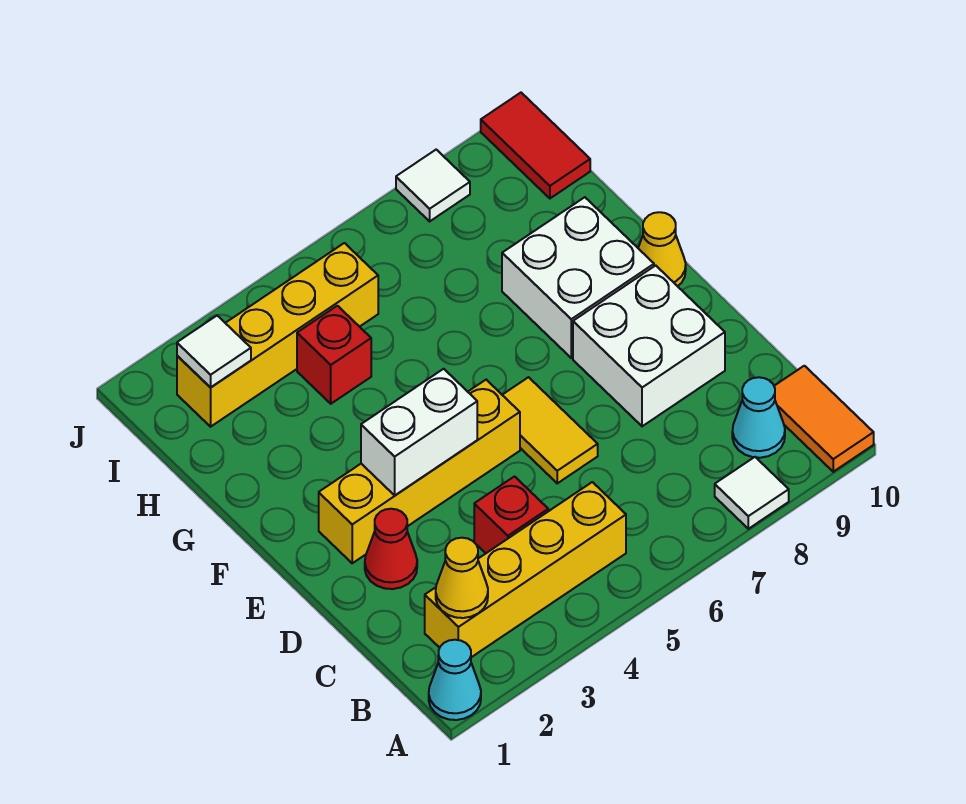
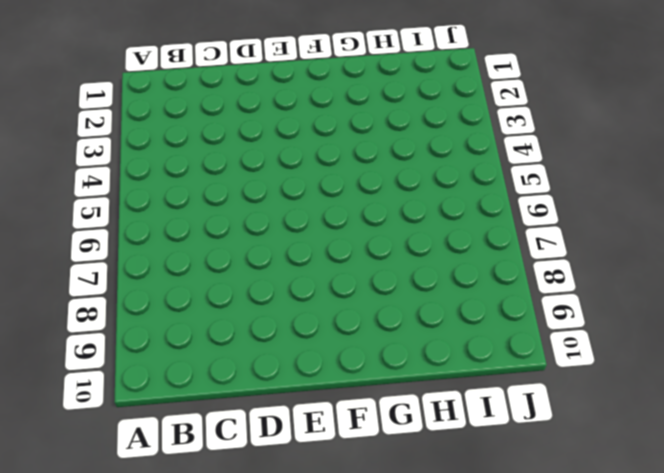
none -> cyan 1x1 cone [429,640,481,720]
none -> white 1x1 tile [715,457,789,529]
none -> orange 1x2 tile [774,366,874,472]

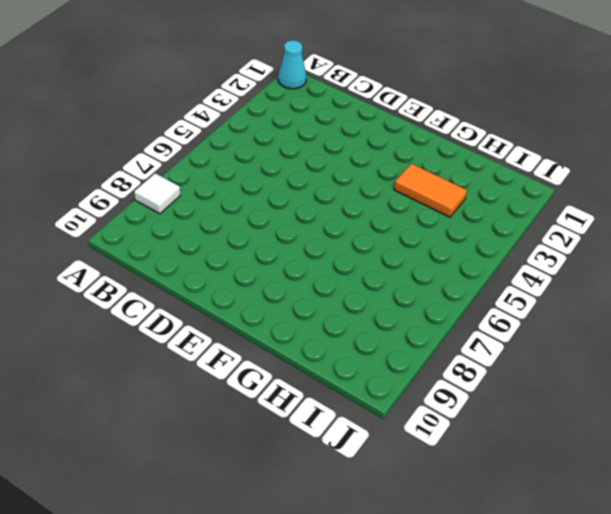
orange 1x2 tile [394,164,467,217] -> orange 1x2 tile moved to [774,366,874,472]
none -> yellow 1x4 brick [425,482,626,657]
none -> cyan 1x1 cone [732,377,785,458]
none -> red 1x1 brick [474,477,548,553]

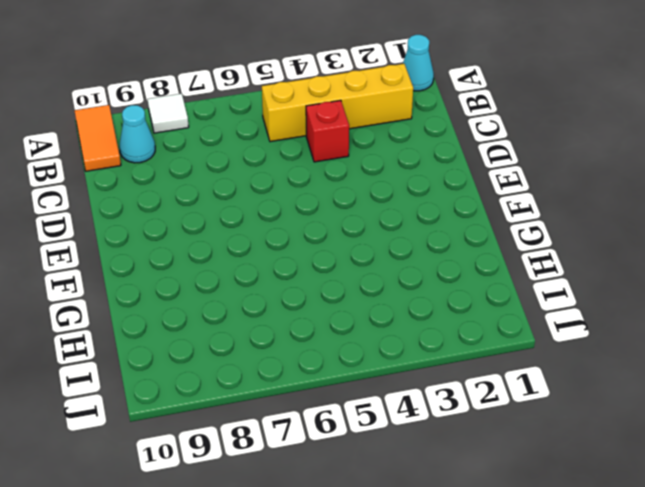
none -> red 1x1 cone [365,509,417,589]
none -> yellow 1x2 tile [503,377,598,483]
none -> white 2x2 brick [573,266,725,426]

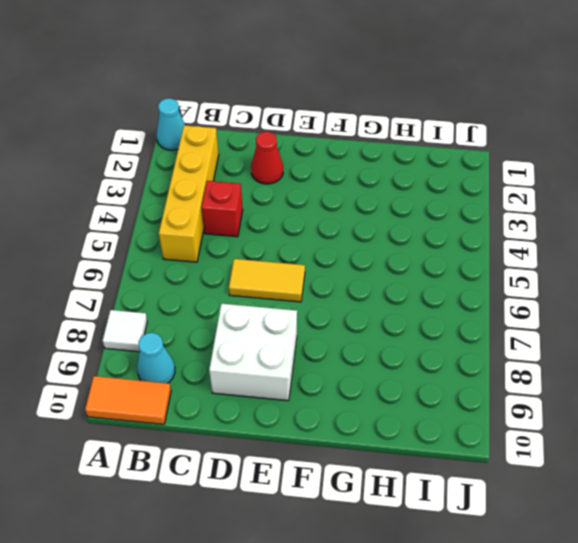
none -> yellow 1x4 brick [319,380,520,563]
none -> white 2x2 brick [502,197,654,358]
none -> yellow 1x1 cone [638,212,686,286]

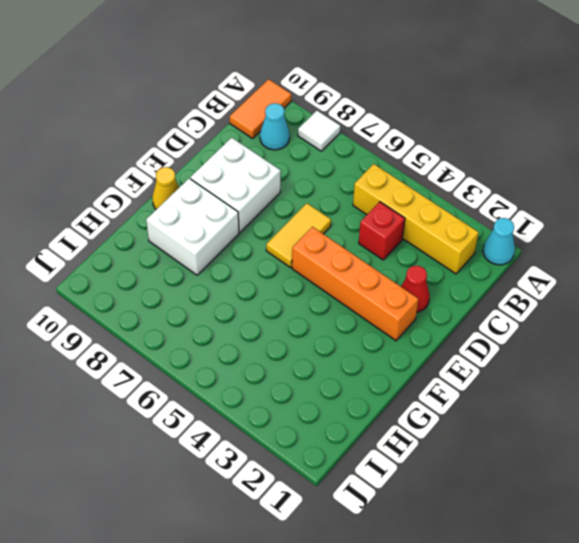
orange 1x4 brick [292,227,418,341] -> yellow 1x4 brick [319,380,520,563]
none -> red 1x1 brick [297,306,371,404]
none -> yellow 1x4 brick [177,243,378,427]
none -> red 1x2 tile [481,93,590,198]

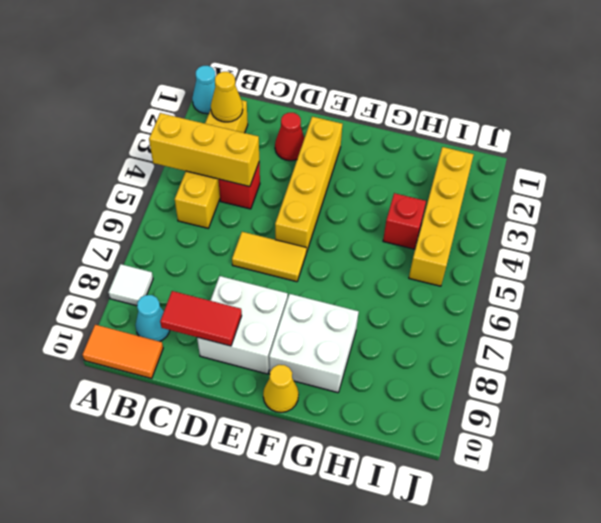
yellow 1x3 brick [149,113,259,187] -> none
red 1x2 tile [160,291,242,346] -> red 1x2 tile moved to [481,93,590,198]
none -> white 1x1 tile [396,150,470,221]
none -> white 1x2 brick [361,369,477,495]
none -> white 1x1 tile [177,316,251,387]

